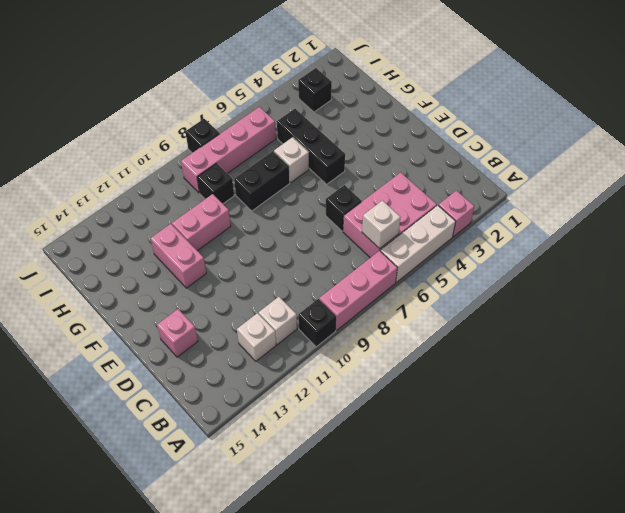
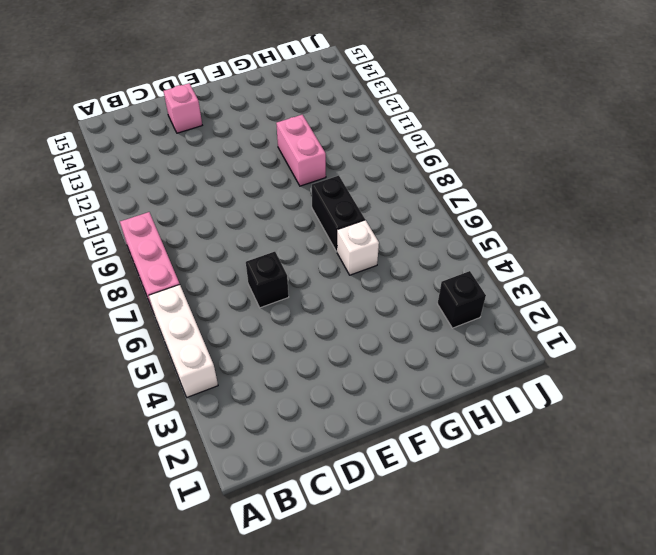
none -> pink 1x1 brick [438,191,474,237]
none -> black 1x1 brick [298,299,336,347]
none -> pink 2x3 brick [343,172,437,258]

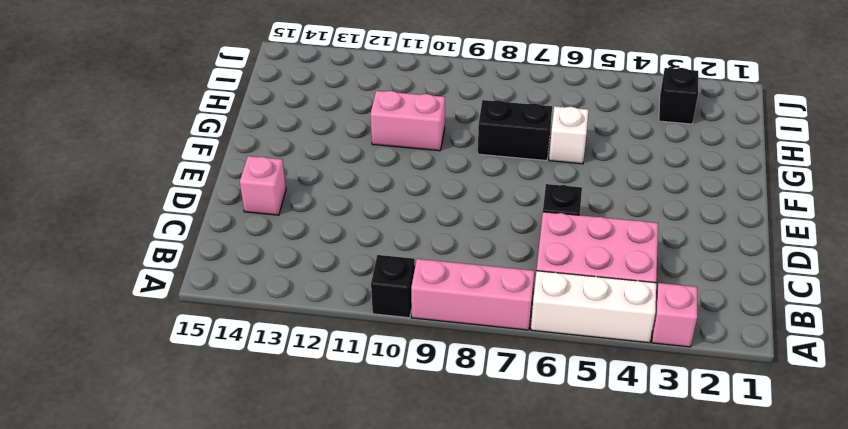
none -> white 1x1 brick [259,297,297,345]
none -> white 1x1 brick [237,313,276,361]
none -> black 1x3 brick [277,109,345,184]

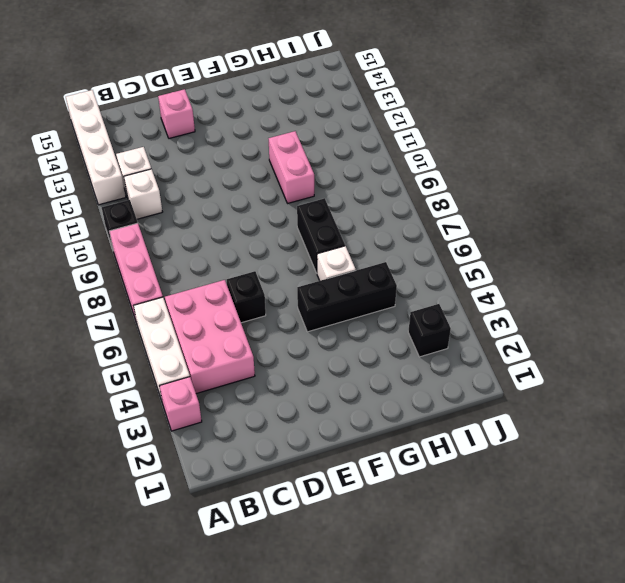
white 1x4 brick [66,90,126,205] -> none
none -> pink 1x2 brick [151,224,206,288]
none -> black 1x1 brick [197,163,234,204]
none -> pink 1x4 brick [181,107,276,193]

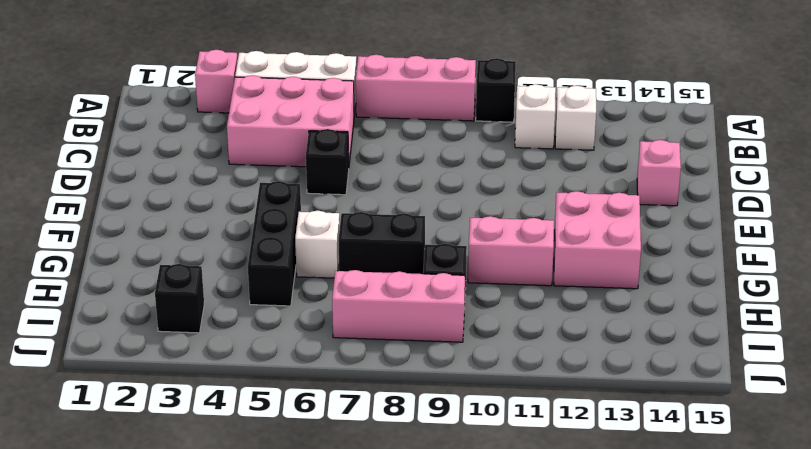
pink 2x2 brick [554,191,641,289] -> pink 1x2 brick [151,224,206,288]
pink 1x3 brick [332,270,465,342] -> pink 1x4 brick [181,107,276,193]
none -> black 1x1 brick [185,119,220,153]
none -> white 1x1 brick [362,201,401,249]

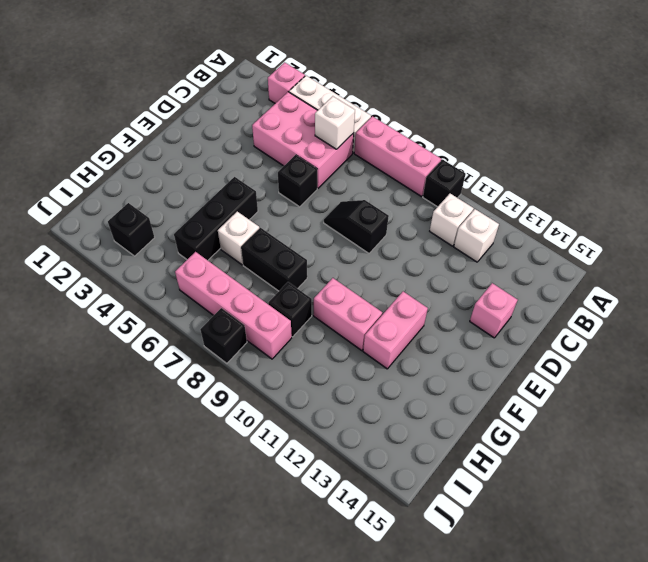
black 1x2 slope [324,200,389,253] -> none

